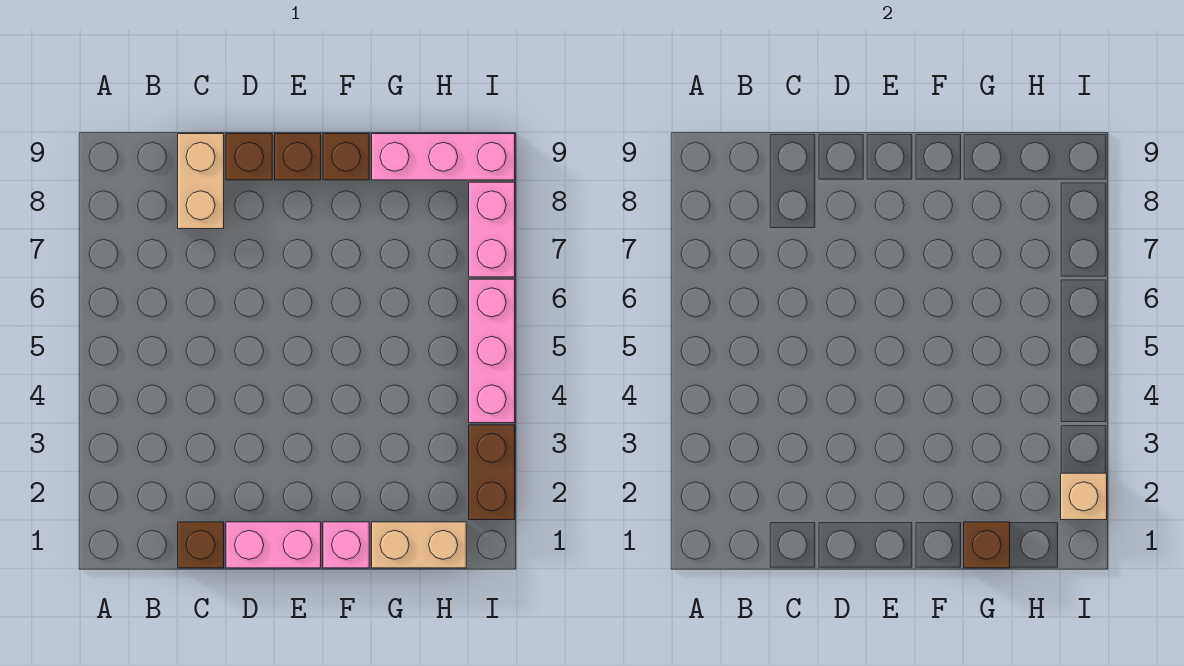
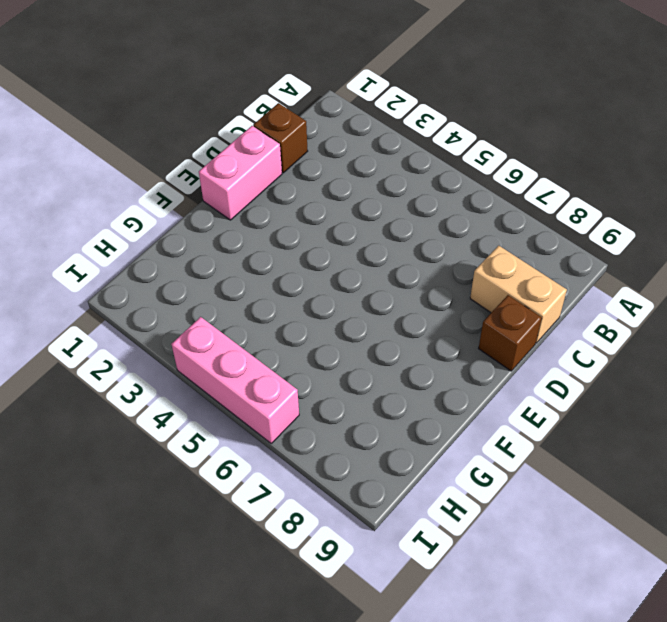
none -> brown 1x1 brick [275,134,321,180]
none -> pink 1x1 brick [323,522,369,568]
none -> brown 1x1 brick [323,134,369,180]

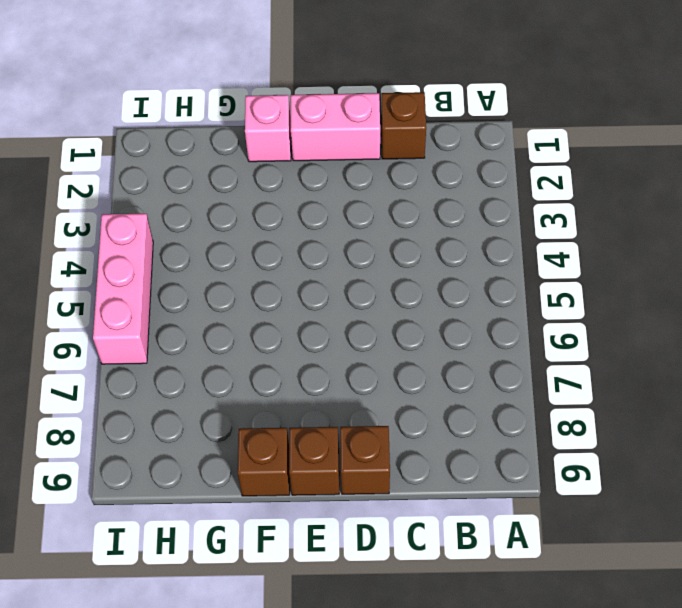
none -> tan 1x2 brick [178,134,224,229]
none -> tan 1x2 brick [372,522,466,568]
none -> pink 1x3 brick [372,134,515,180]

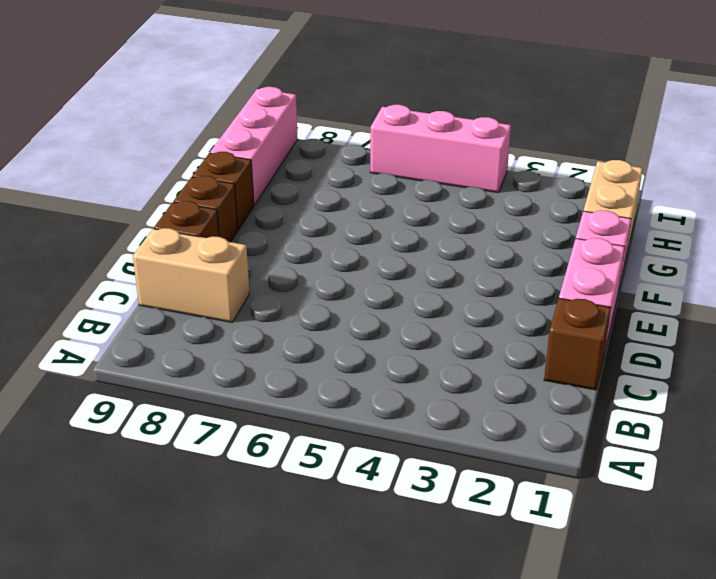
none -> brown 1x2 brick [469,425,515,520]
none -> pink 1x2 brick [469,182,515,277]
none -> brown 1x1 brick [964,522,1010,568]

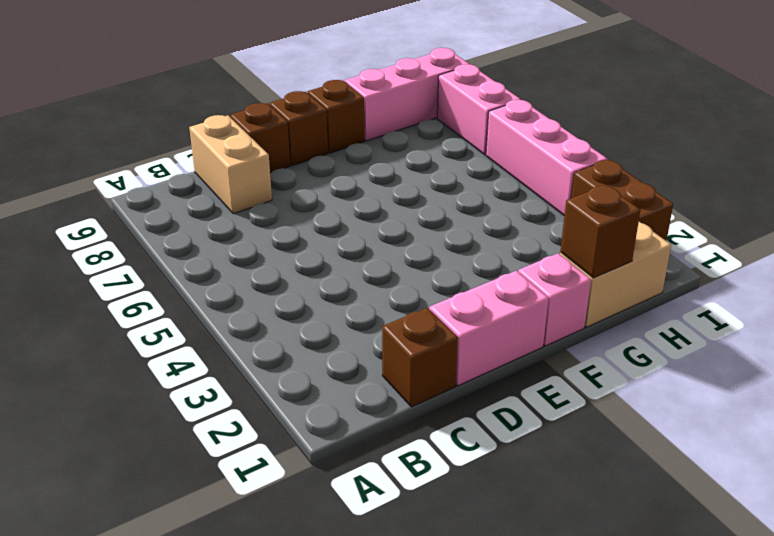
none -> tan 1x1 brick [1061,473,1107,520]

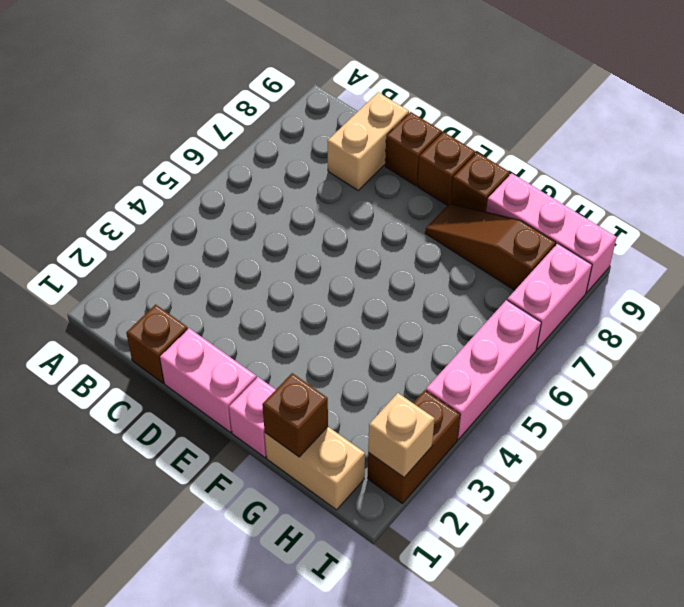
brown 1x3 slope [425,203,556,290] -> none

